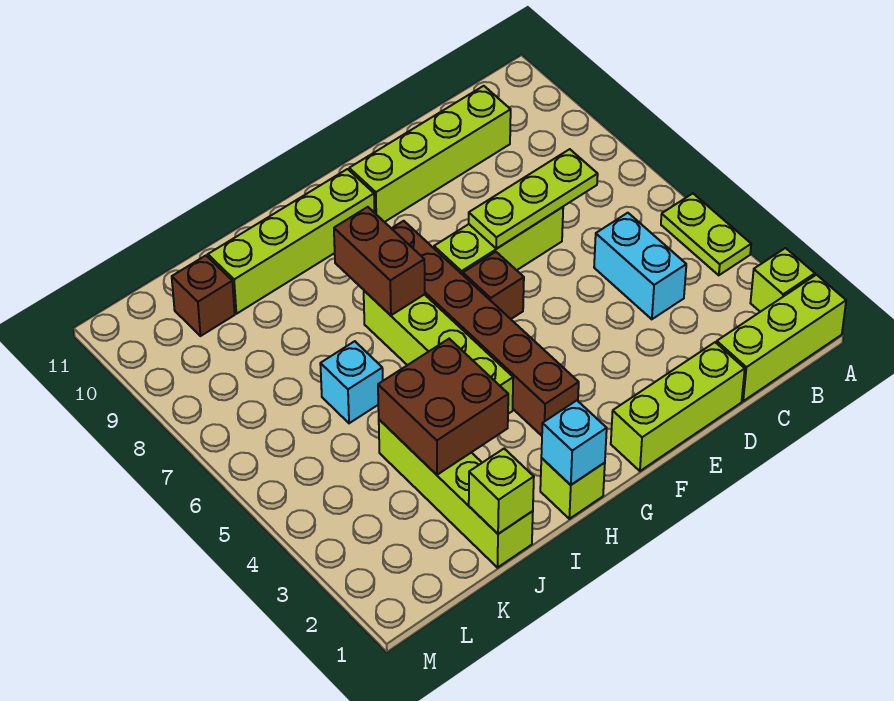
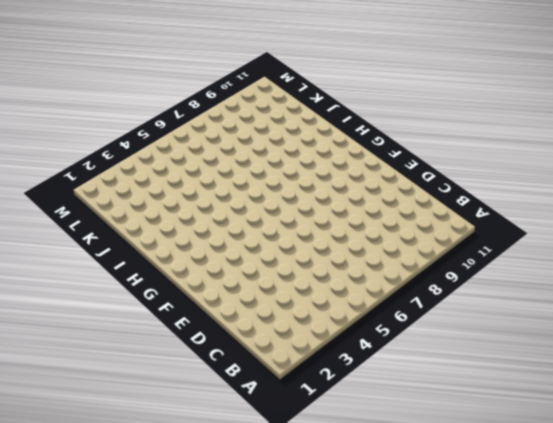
none -> lime 1x3 brick [717,275,846,401]
none -> lime 1x1 brick [751,248,815,312]
none -> lime 1x2 plate [661,194,751,275]

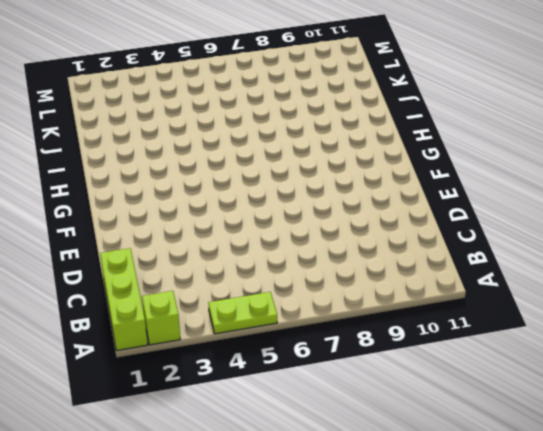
none -> cyan 1x2 brick [594,213,686,319]
none -> lime 1x4 brick [349,86,511,222]
none -> lime 1x3 brick [611,342,745,471]

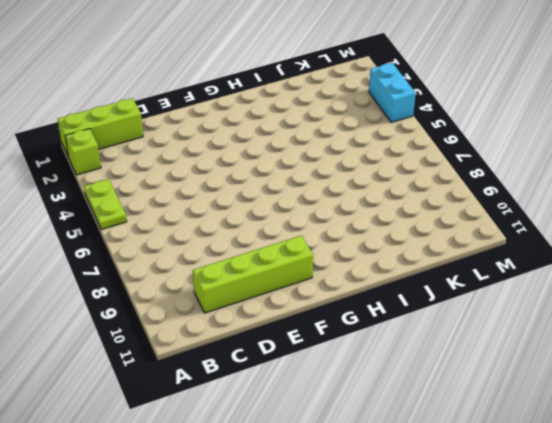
cyan 1x2 brick [369,63,416,122] -> cyan 1x2 brick moved to [594,213,686,319]
none -> lime 1x3 brick [611,342,745,471]
none -> lime 1x3 brick [434,207,563,275]
none -> brown 1x1 brick [463,252,524,319]

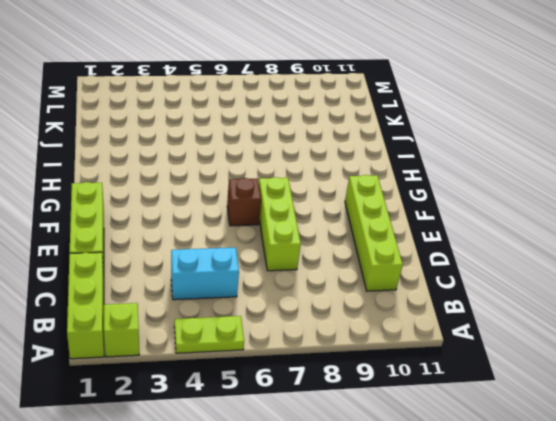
none -> brown 1x6 brick [391,221,579,436]
none -> lime 1x4 brick [208,169,375,314]
none -> lime 1x1 brick [540,458,605,519]

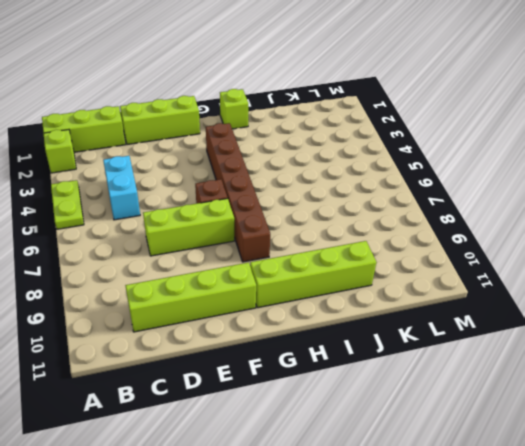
none -> lime 1x4 brick [364,291,513,414]
none -> lime 1x4 brick [379,420,533,568]
none -> cyan 1x1 brick [320,341,383,423]

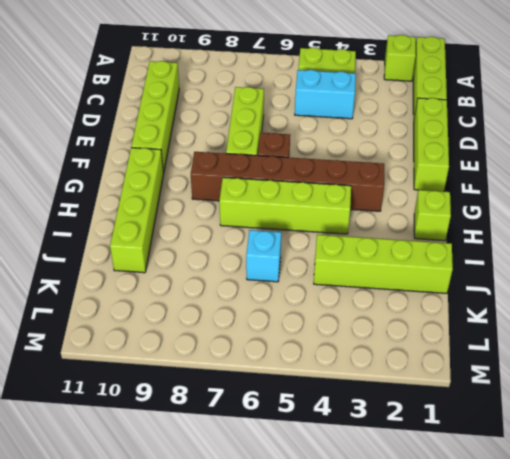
none -> brown 1x1 brick [172,256,235,336]
none -> lime 1x3 plate [469,149,598,249]
none -> cyan 1x1 brick [541,400,607,485]

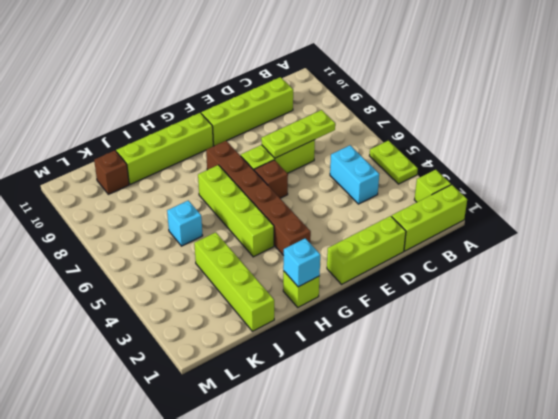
none -> brown 1x2 brick [334,207,425,315]
none -> brown 2x2 brick [378,339,508,475]
none -> lime 1x1 brick [469,449,534,534]

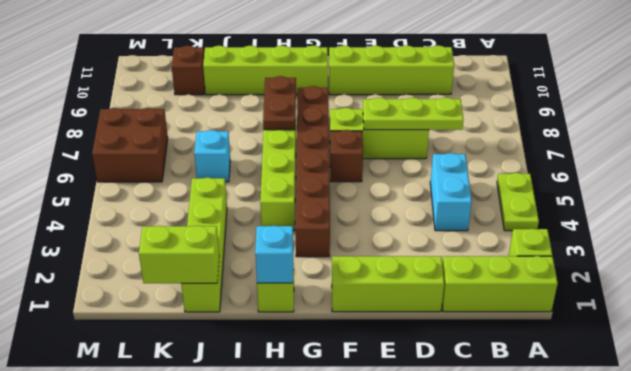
brown 1x2 plate [263,76,296,130] -> brown 1x2 brick [334,207,425,315]
lime 1x2 brick [139,226,219,284] -> lime 1x1 brick [469,449,534,534]
brown 2x2 brick [92,108,168,182] -> brown 2x2 brick moved to [378,339,508,475]

